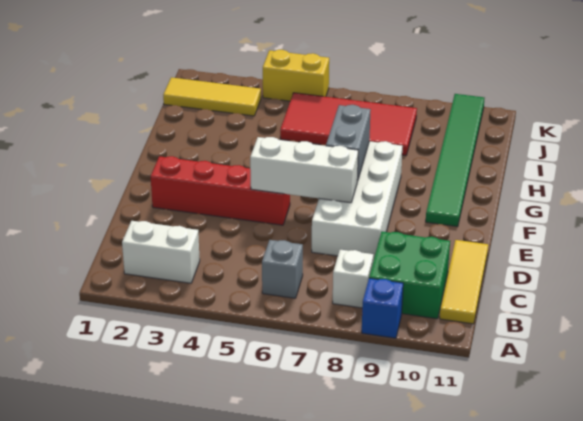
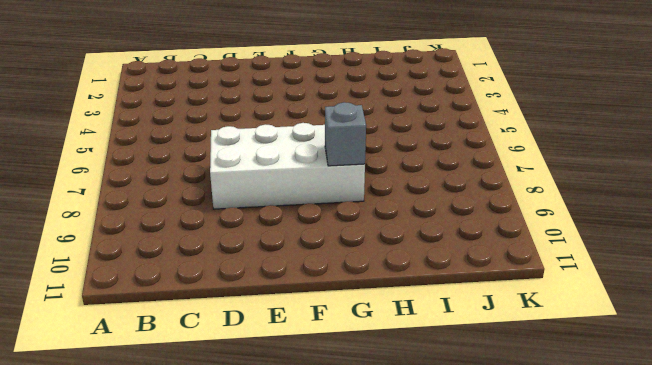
grey 1x1 brick [325,102,366,166] -> grey 1x1 brick moved to [262,240,303,298]
none -> blue 1x1 brick [362,278,403,338]
none -> white 1x2 brick [122,221,200,283]
none -> white 1x1 brick [333,250,373,308]

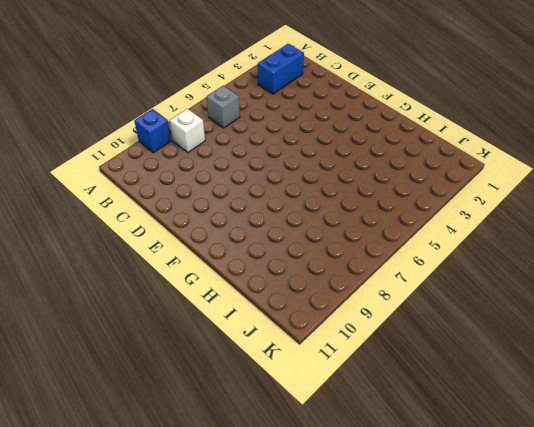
blue 1x2 brick [258,44,304,94] -> white 1x2 brick [122,221,200,283]
none -> green 2x2 brick [369,232,450,319]
none -> yellow 1x3 tile [440,240,488,324]
none -> white 2x4 brick [312,141,402,260]

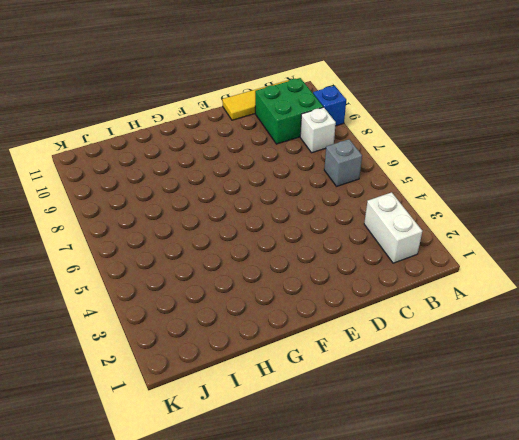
none -> white 2x4 brick [312,141,402,260]
none -> red 1x4 brick [151,156,290,225]
none -> green 1x6 tile [426,94,485,227]

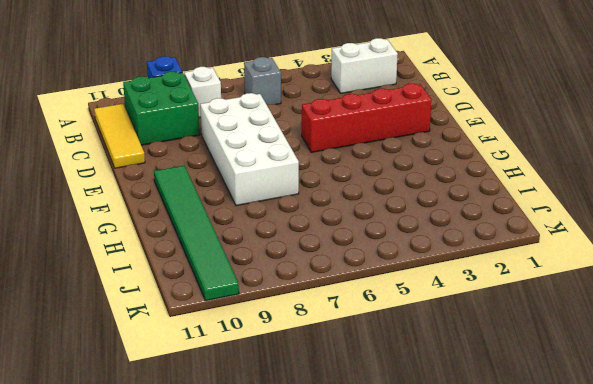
none -> red 2x4 tile [280,93,417,156]
none -> yellow 1x3 tile [163,77,261,116]
none -> yellow 1x2 brick [263,50,329,101]

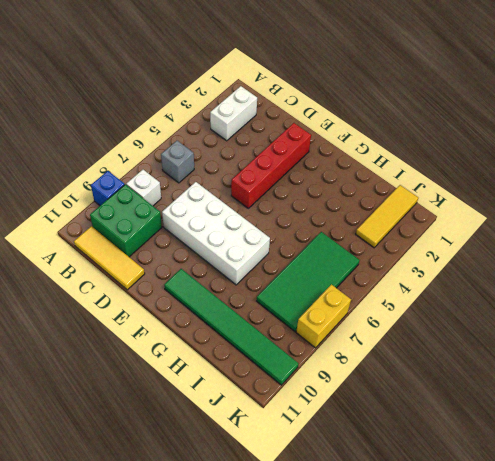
green 2x4 tile [257,232,359,332] -> red 2x4 tile [280,93,417,156]
yellow 1x2 brick [296,284,351,348] -> yellow 1x2 brick moved to [263,50,329,101]
none -> white 1x3 brick [250,137,358,203]
none -> grey 1x2 brick [326,105,371,181]

